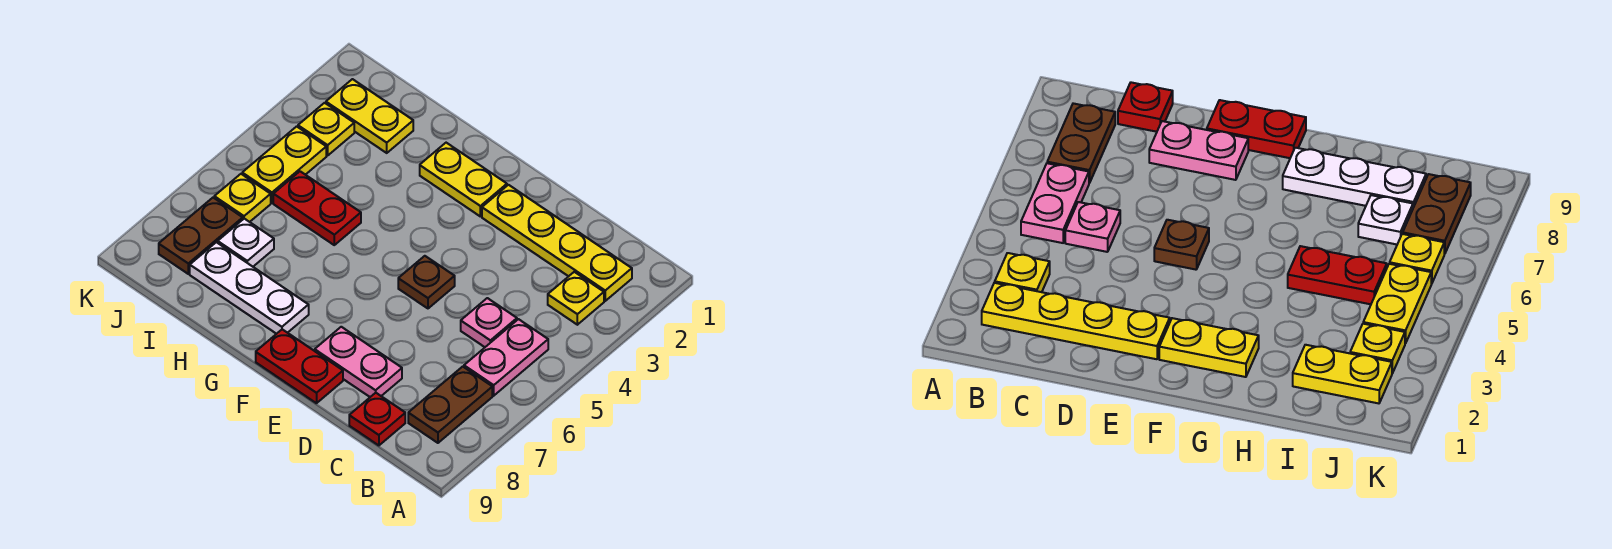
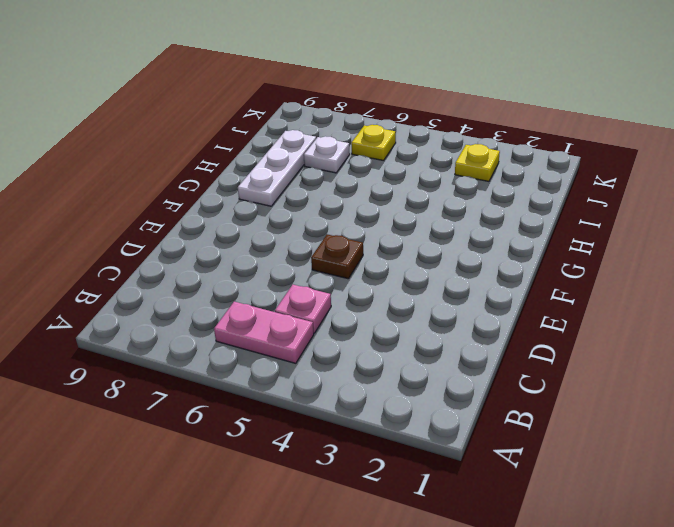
none -> yellow 1x4 plate [482,185,632,301]
none -> yellow 1x1 plate [548,272,604,325]
none -> brown 1x2 plate [408,367,492,443]

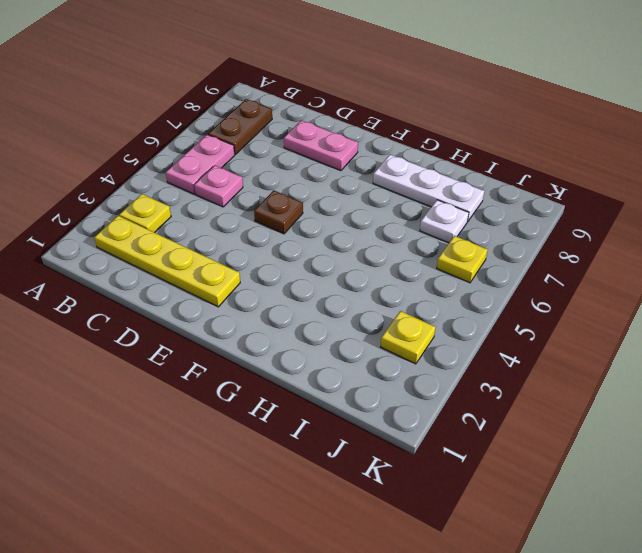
none -> red 1x1 plate [349,393,405,445]
none -> red 1x2 plate [256,329,343,403]
none -> yellow 1x2 plate [420,143,507,216]

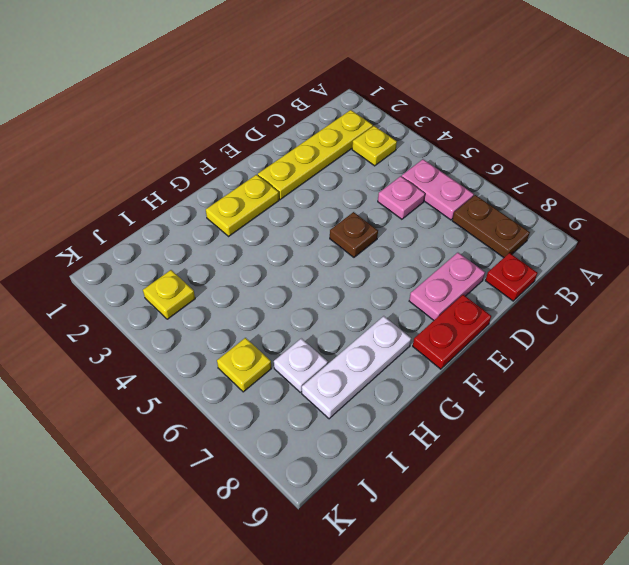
none -> red 1x2 plate [273,171,361,245]
none -> yellow 1x2 plate [326,79,413,153]
none -> yellow 1x2 plate [242,126,326,203]

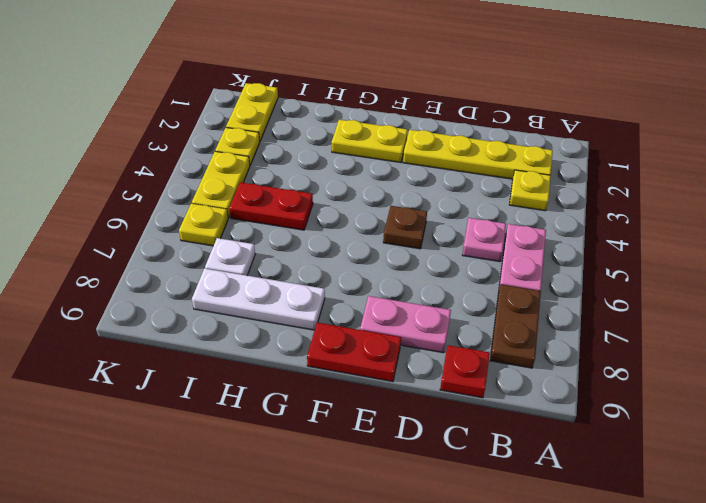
yellow 1x2 plate [226,83,278,141] -> yellow 1x2 plate turned to [326,79,413,153]
none -> brown 1x2 plate [159,198,243,274]

